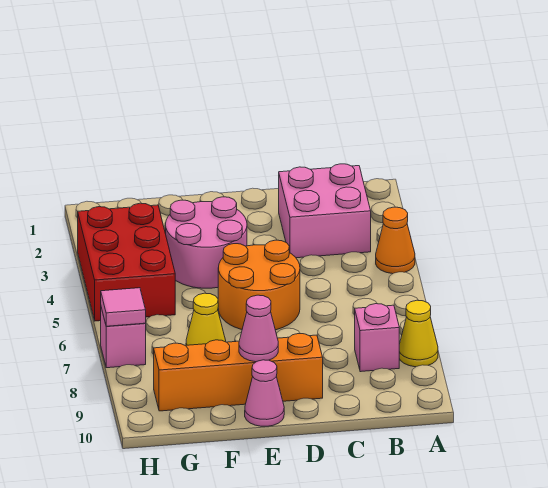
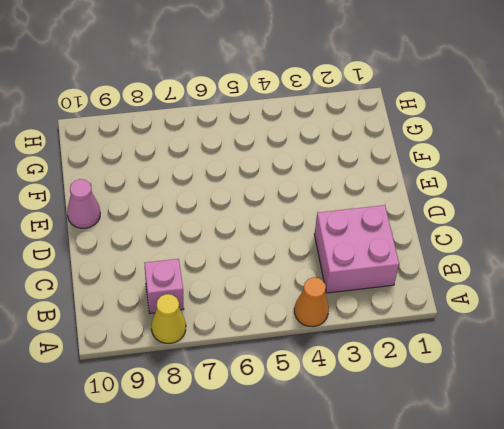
none -> orange 2x2 round brick [218,240,300,330]
none -> orange 1x4 brick [154,334,323,411]
none -> pink 2x2 round brick [166,197,247,288]

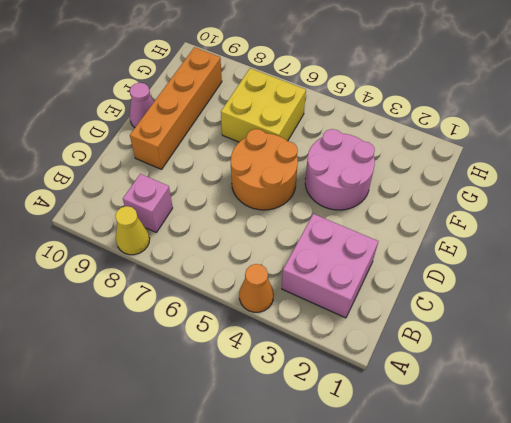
yellow 2x2 brick [221,68,306,142] -> yellow 1x1 cone [186,293,226,345]
none -> red 2x3 brick [78,203,175,321]
none -> pink 1x1 brick [101,308,146,368]
none -> pink 1x1 cone [239,295,278,362]

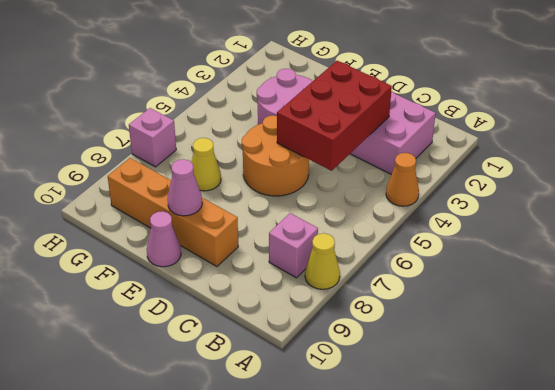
red 2x3 brick [277,61,392,171] -> red 2x3 brick moved to [78,203,175,321]
none -> pink 1x1 tile [101,288,146,326]

